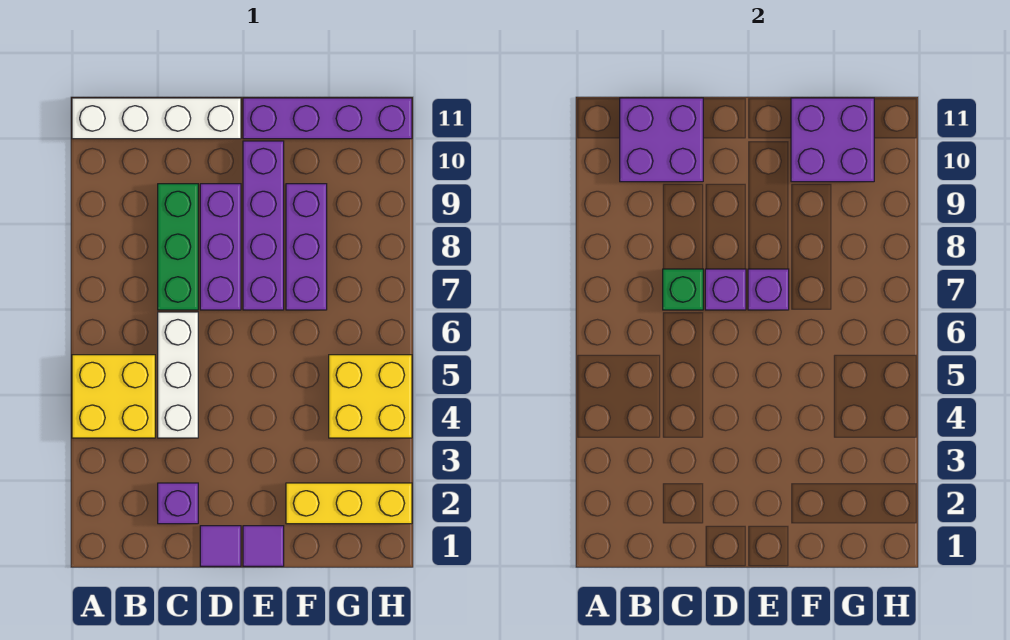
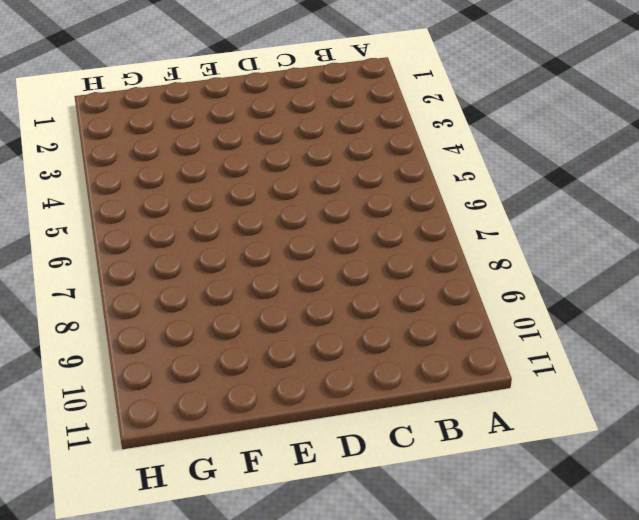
none -> yellow 2x2 brick [72,355,155,438]
none -> white 1x4 brick [72,98,241,139]
none -> purple 1x1 brick [158,483,198,524]

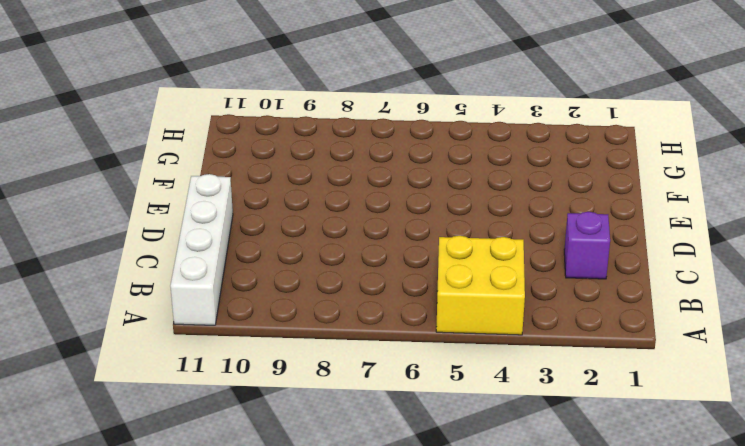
none -> white 1x3 brick [158,312,198,438]
none -> green 1x3 brick [158,184,198,310]
none -> purple 1x1 tile [200,526,241,566]

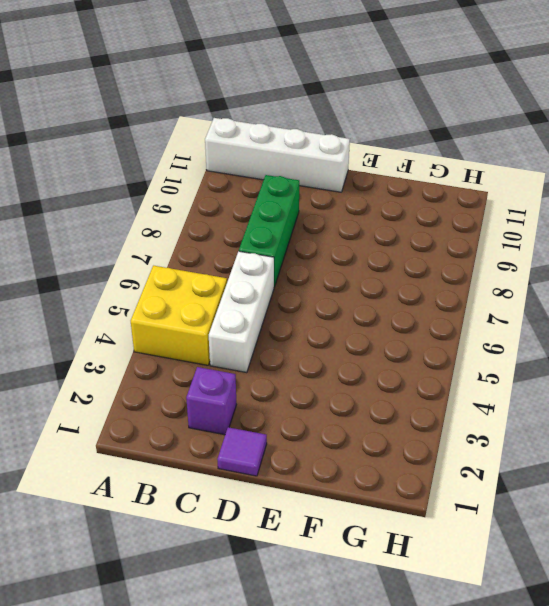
none -> purple 1x3 brick [200,184,241,310]
none -> purple 1x1 tile [243,526,284,566]
none -> purple 1x4 brick [243,141,284,310]

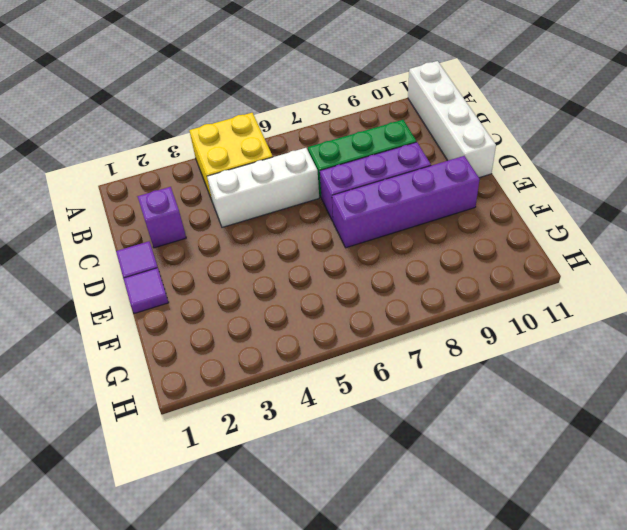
none -> purple 1x4 brick [243,98,412,139]
none -> yellow 1x3 brick [286,483,412,524]
none -> purple 1x3 brick [286,184,327,310]

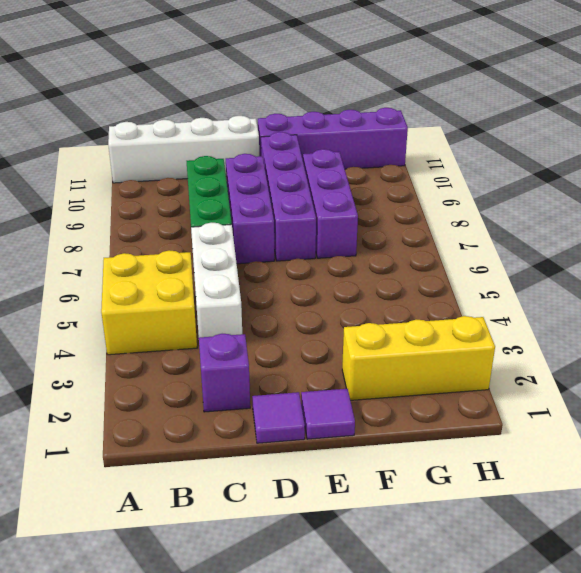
none -> yellow 2x2 brick [329,355,412,438]
none -> purple 2x2 brick [620,98,703,182]
none -> green 1x1 brick [663,269,703,310]

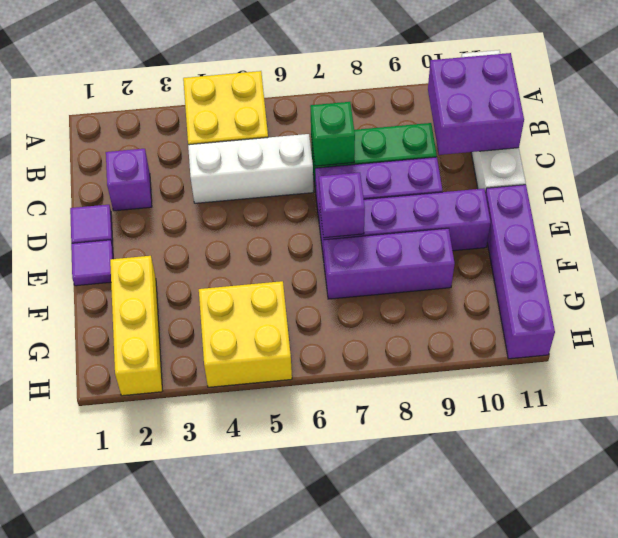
none -> purple 1x1 brick [705,269,746,310]
none -> purple 2x2 brick [791,98,874,182]

